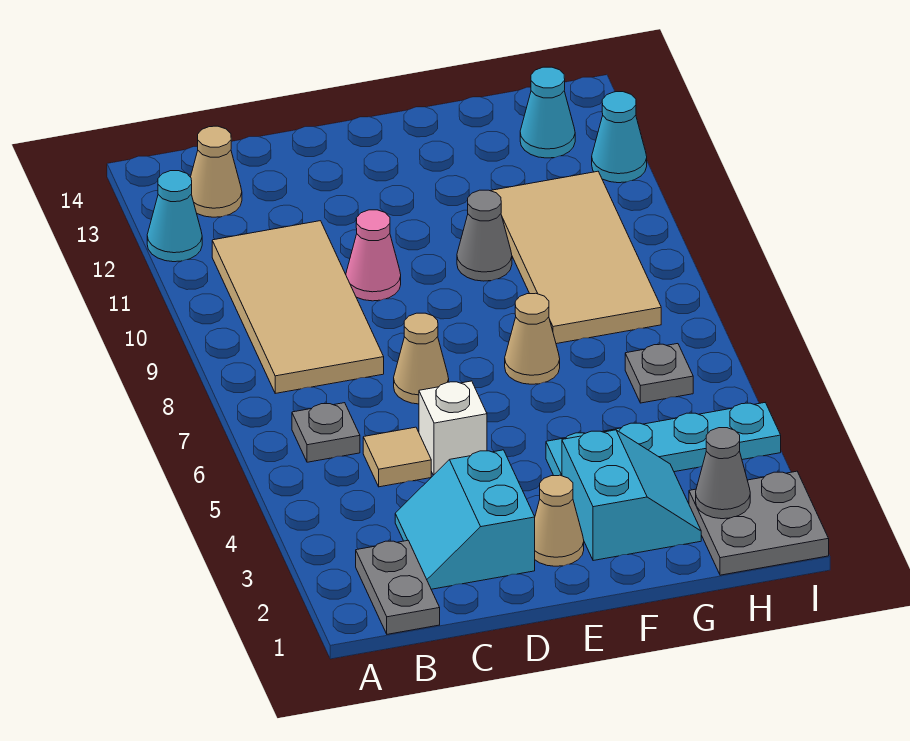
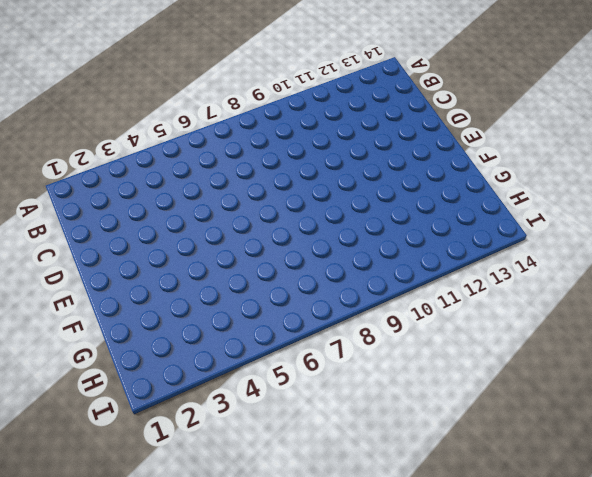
none -> cyan 1x1 cone [147,171,202,262]
none -> grey 1x2 plate [356,541,440,634]
none -> grey 1x1 plate [292,403,360,462]

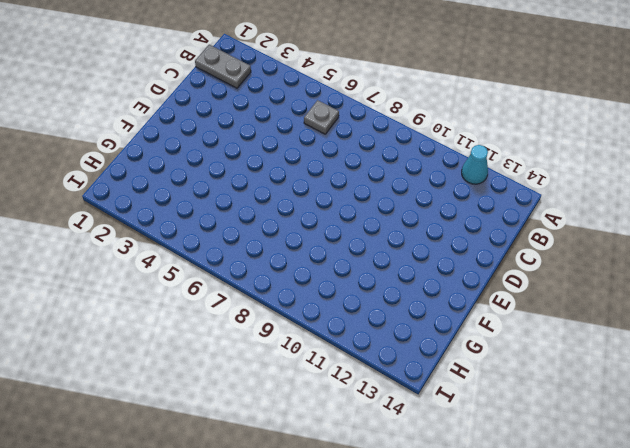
none -> tan 2x4 tile [212,221,384,393]
none -> tan 1x1 cone [191,126,242,217]
none -> cyan 2x2 slope [395,450,535,589]

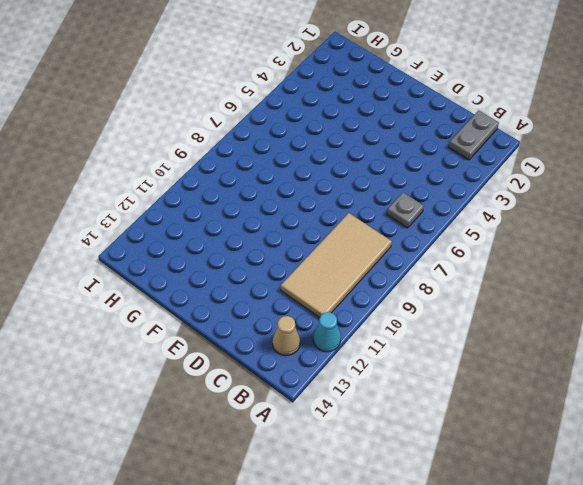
none -> cyan 2x2 slope [395,450,535,589]
none -> tan 1x1 tile [363,427,431,487]
none -> white 1x1 brick [419,381,487,475]

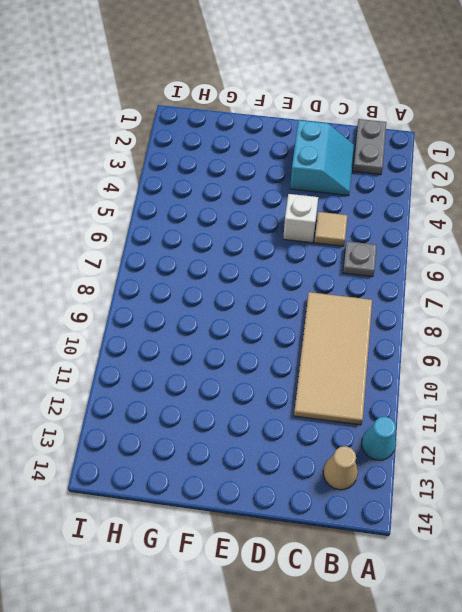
none -> tan 1x1 cone [394,313,449,404]
none -> pink 1x1 cone [346,210,401,301]
none -> tan 1x1 cone [535,475,584,566]

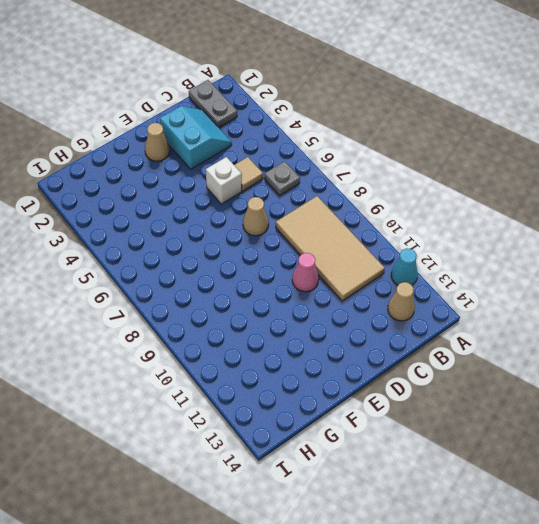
none -> cyan 2x2 slope [562,430,701,561]
none -> cyan 1x4 plate [546,403,781,476]
none -> tan 1x1 cone [505,293,560,384]

